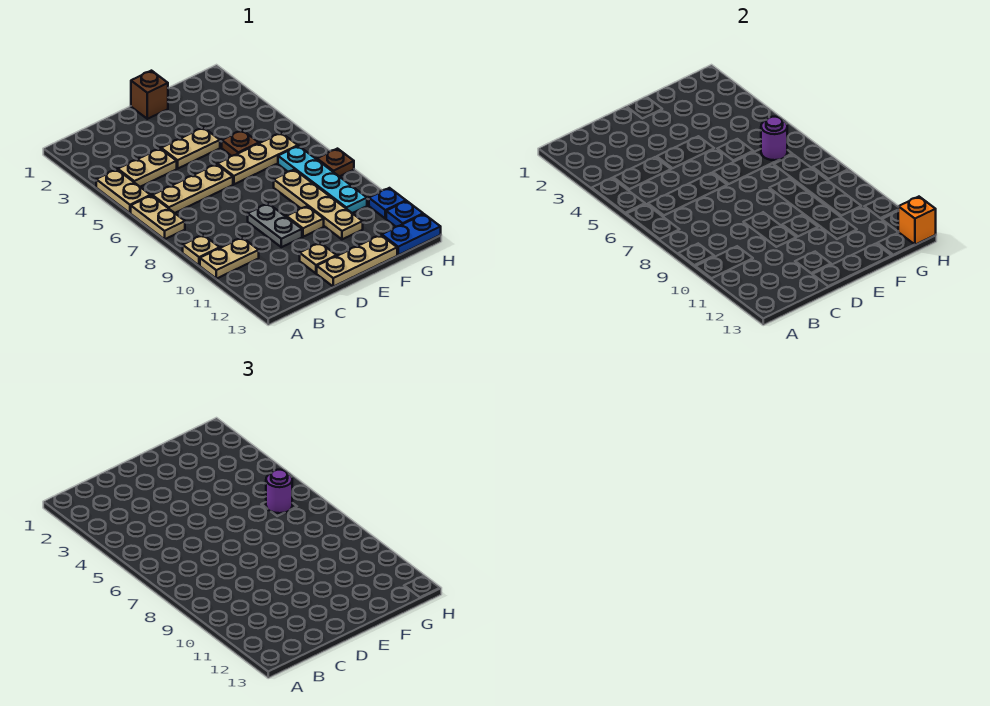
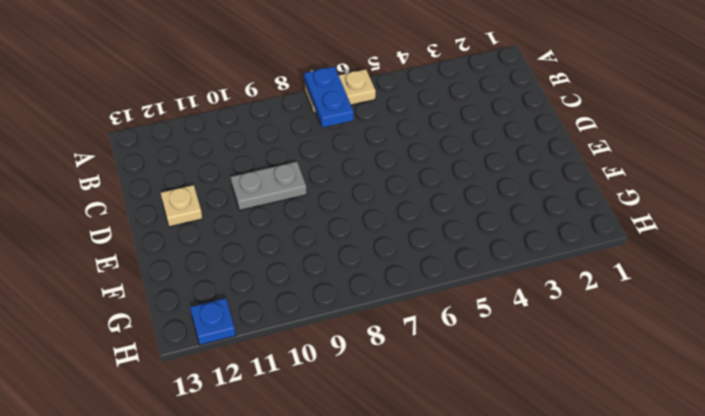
blue 1x2 plate [304,67,354,127] -> blue 1x2 plate moved to [382,214,441,255]
none -> tan 1x2 plate [96,169,151,213]
none -> tan 1x1 plate [183,235,220,266]
none -> tan 1x2 plate [200,238,259,279]

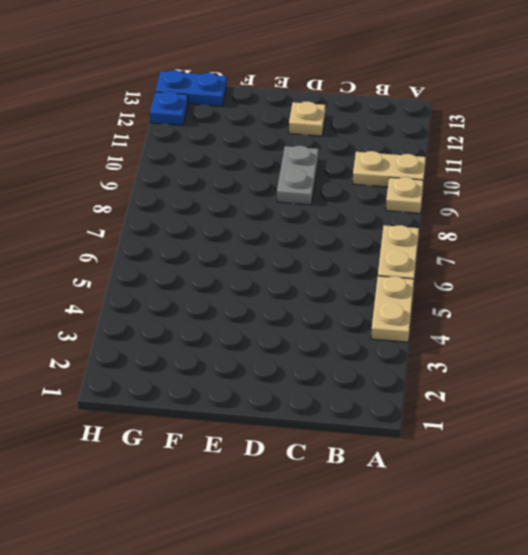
none -> tan 1x2 plate [118,149,177,187]
none -> tan 1x3 plate [152,164,233,213]
none -> tan 1x2 plate [161,128,220,169]

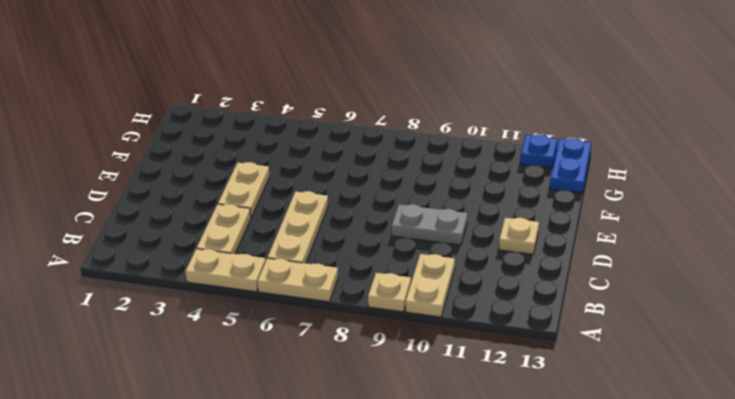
none -> tan 1x3 plate [317,235,397,287]
none -> brown 1x1 brick [131,71,168,119]
none -> tan 1x3 plate [217,133,298,184]

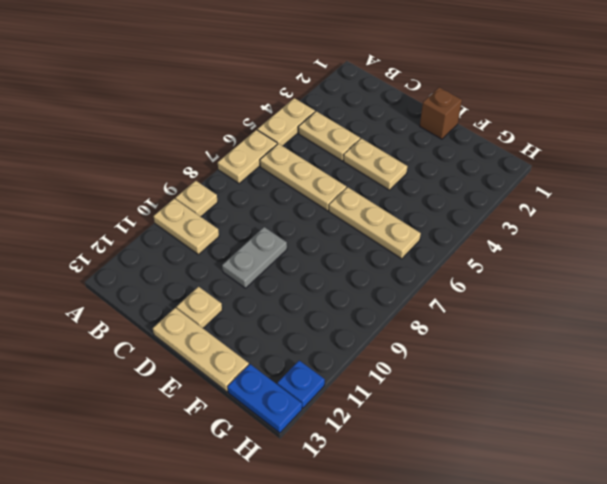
none -> tan 1x1 plate [287,206,324,237]
none -> brown 1x1 plate [222,130,259,156]
none -> tan 1x4 plate [274,170,363,239]

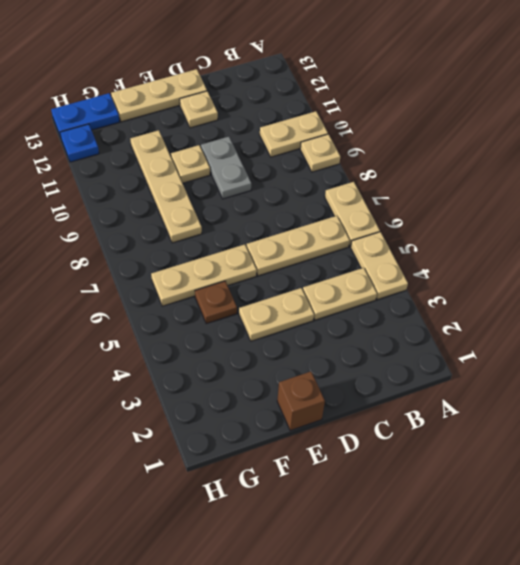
none -> cyan 1x4 plate [278,146,367,213]
none -> brown 1x1 plate [317,149,354,177]
none -> blue 1x1 plate [369,188,406,218]

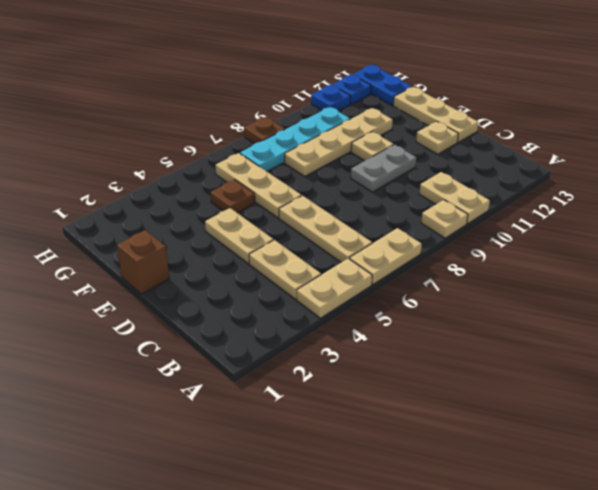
none -> purple 1x1 round brick [761,117,787,160]
none -> orange 1x1 brick [898,197,936,245]
none -> purple 1x1 round brick [266,470,292,513]

